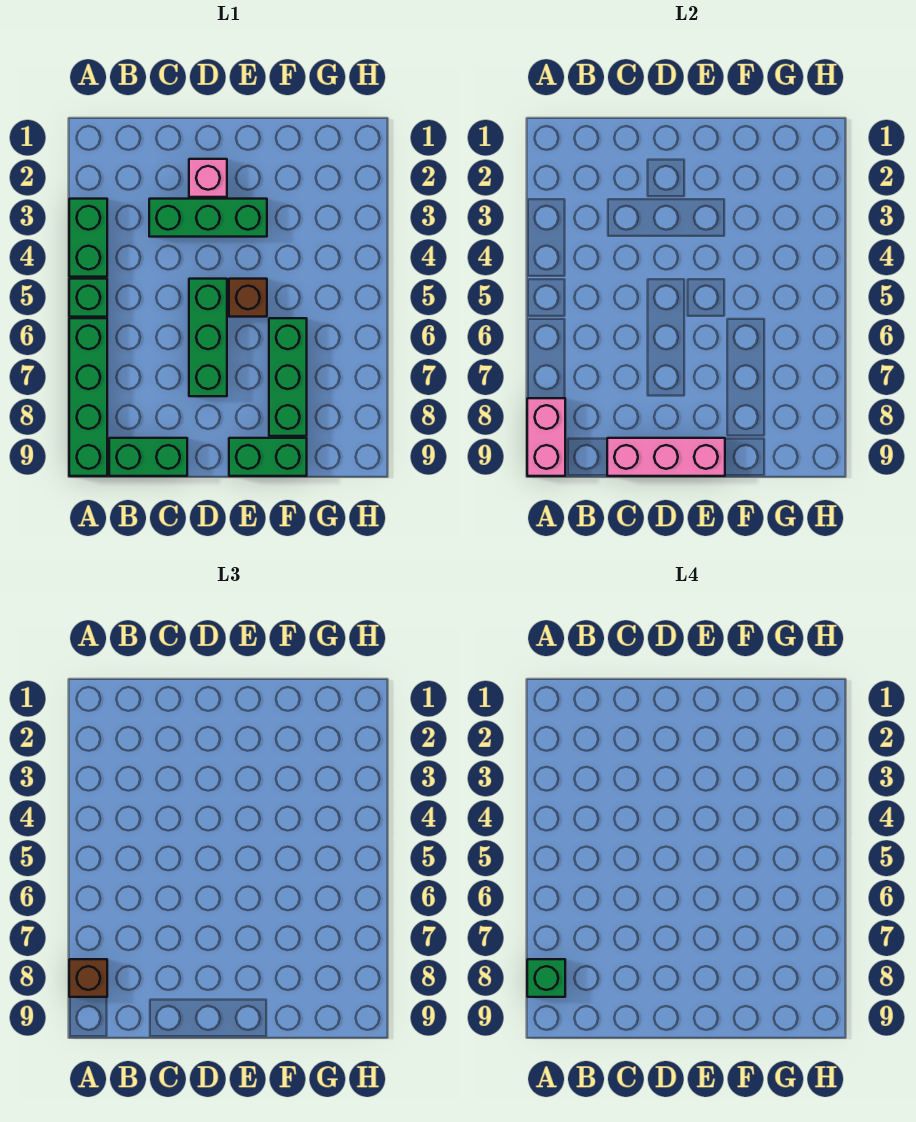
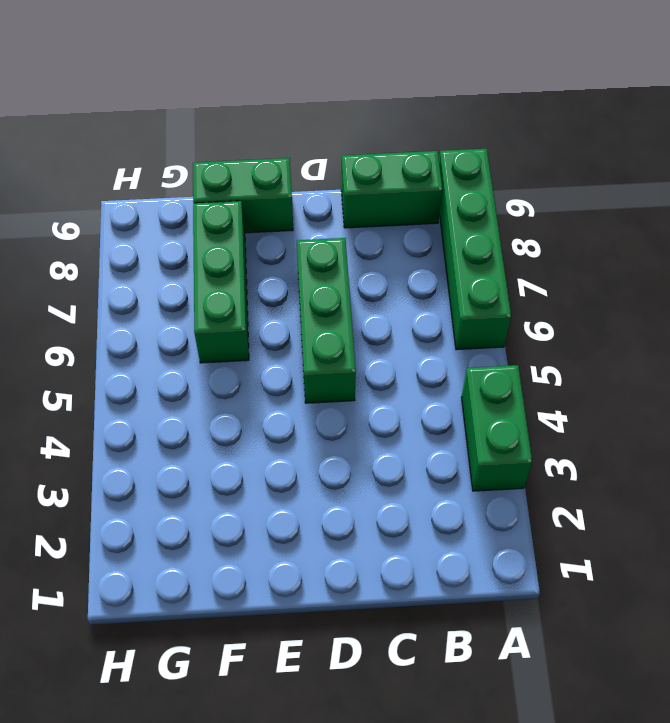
none -> green 1x1 brick [69,279,107,317]
none -> green 1x3 brick [149,199,267,237]
none -> pink 1x1 brick [189,159,227,197]

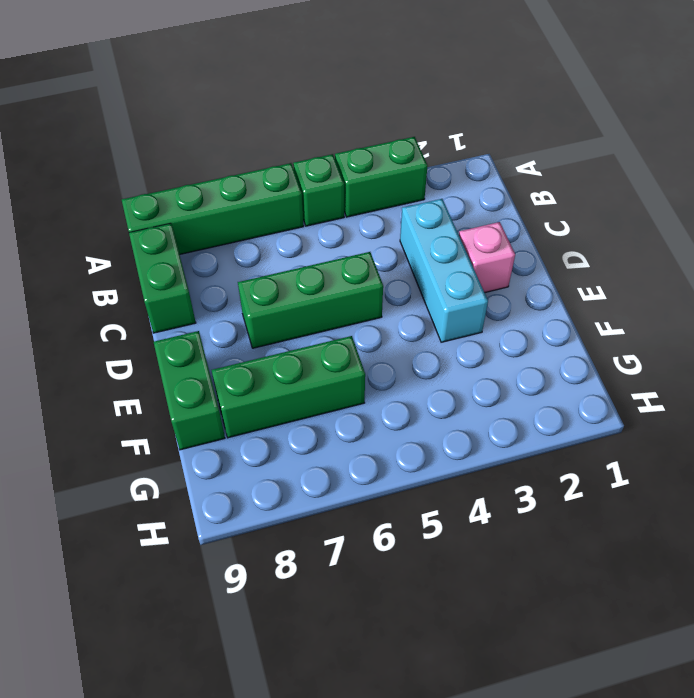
cyan 1x3 brick [400,199,488,342] -> green 1x3 brick [149,199,267,237]
none -> brown 1x1 brick [229,279,267,317]
none -> pink 1x2 brick [527,398,565,476]
none -> pink 1x3 brick [607,438,725,476]

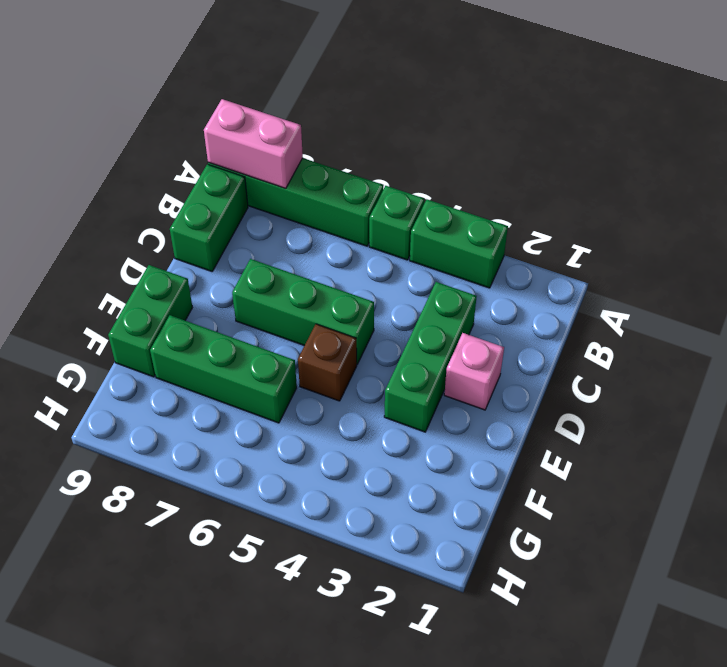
none -> pink 1x3 brick [607,438,725,476]
none -> brown 1x1 brick [69,959,107,997]
none -> green 1x1 brick [527,959,565,997]

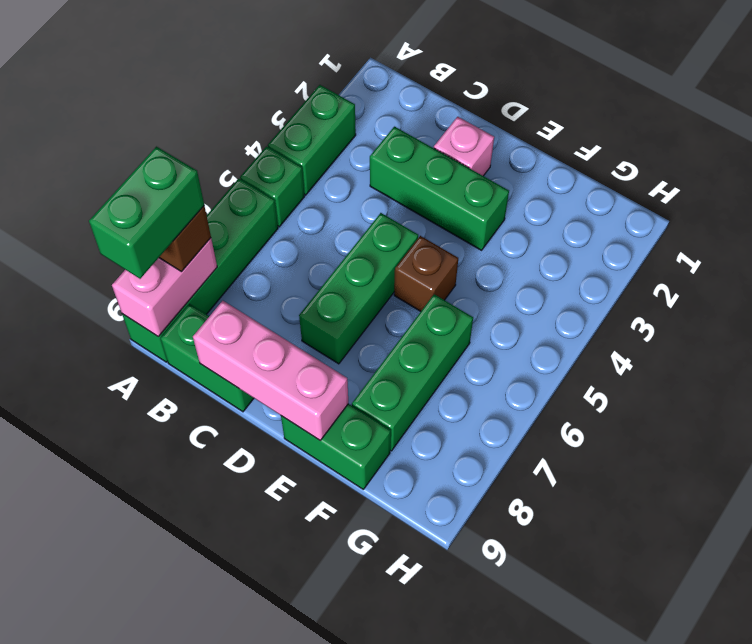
green 1x2 brick [89,147,204,279] -> green 1x1 brick [527,959,565,997]

